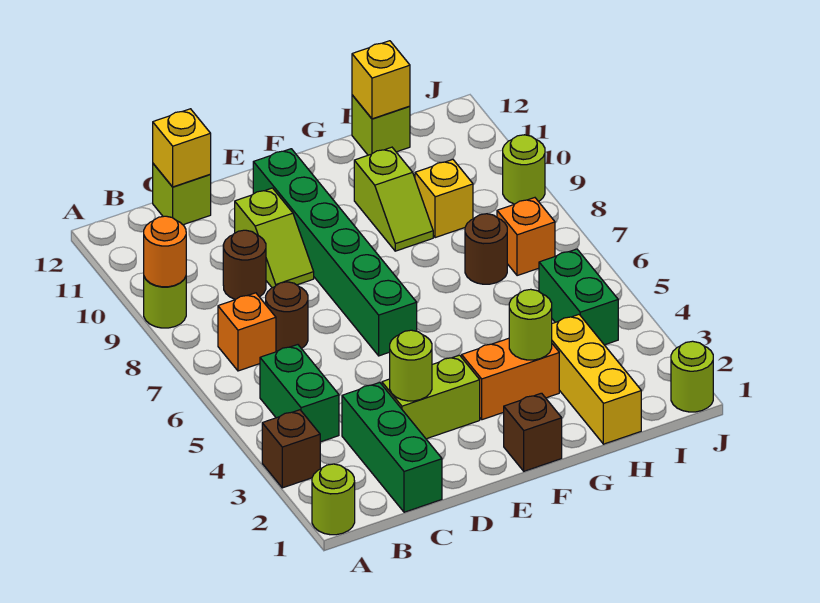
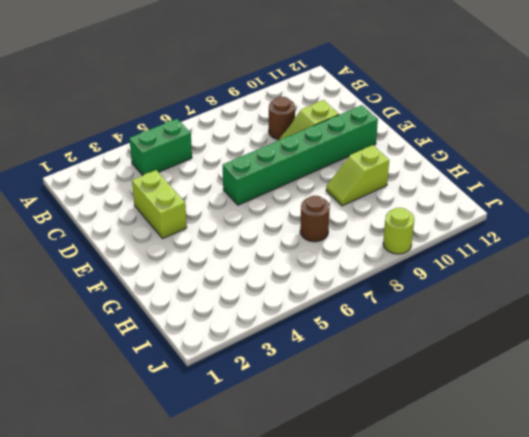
none -> lime 1x1 round brick [312,464,355,535]
none -> brown 1x1 brick [262,410,320,488]
none -> lime 1x1 round brick [144,277,186,328]

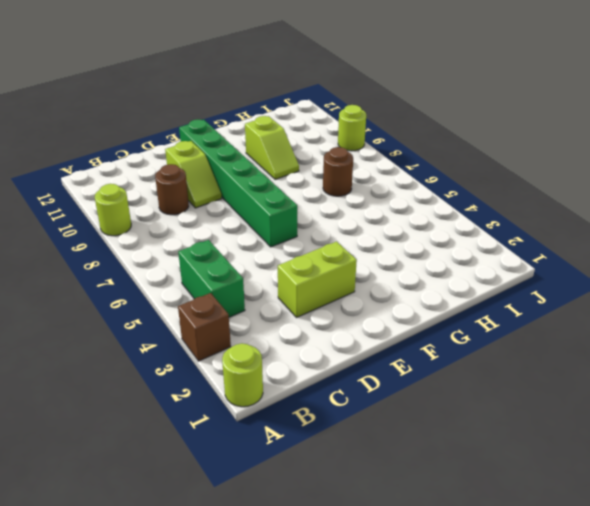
none -> orange 1x1 brick [218,293,276,371]
none -> green 1x3 brick [342,383,442,512]
none -> brown 1x1 round brick [266,282,308,351]

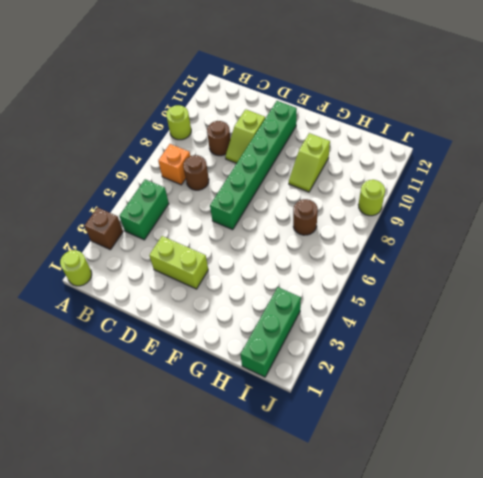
green 1x3 brick [240,287,301,377] -> green 1x3 brick moved to [342,383,442,512]
none -> lime 1x1 brick [153,164,211,225]
none -> brown 1x1 brick [504,393,562,471]
none -> orange 1x2 brick [462,338,559,420]

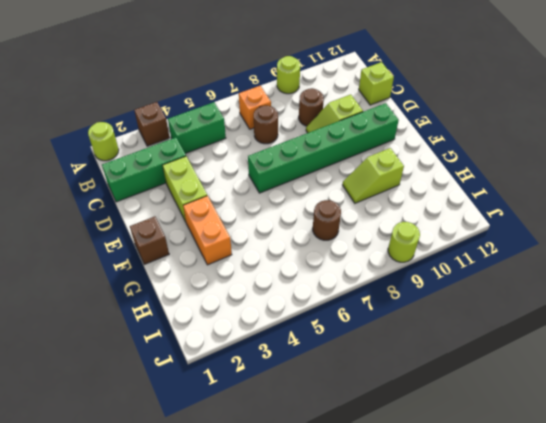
none -> yellow 1x3 brick [552,315,641,444]
none -> yellow 1x1 brick [415,160,473,238]
none -> lime 1x1 brick [352,95,410,155]

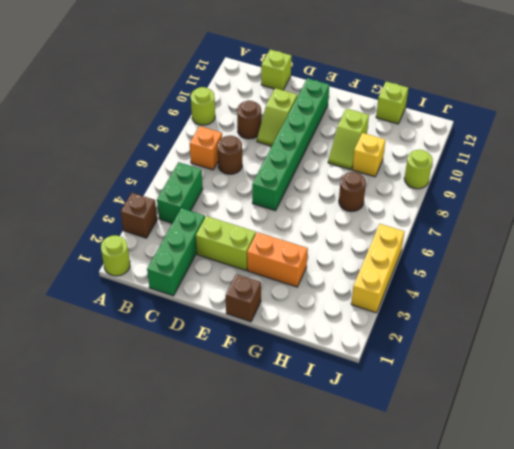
yellow 1x3 brick [351,224,404,313] -> yellow 1x3 brick moved to [552,315,641,444]
none -> green 1x2 brick [539,249,618,345]
none -> orange 1x1 brick [497,198,555,276]
none -> lime 1x1 round brick [671,341,713,412]

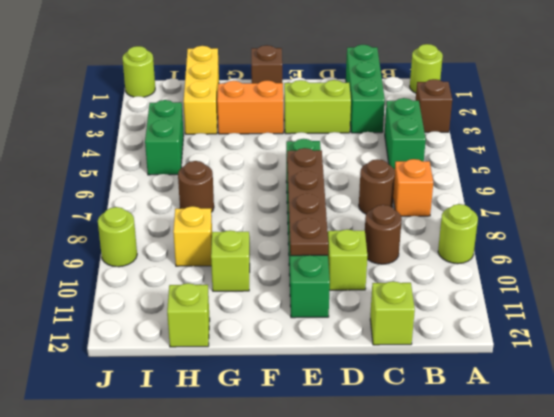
brown 1x4 plate [287,148,328,256] -> none
none -> orange 1x1 brick [497,198,555,276]
none -> orange 1x1 round brick [144,216,186,287]
none -> yellow 1x1 brick [153,109,211,187]

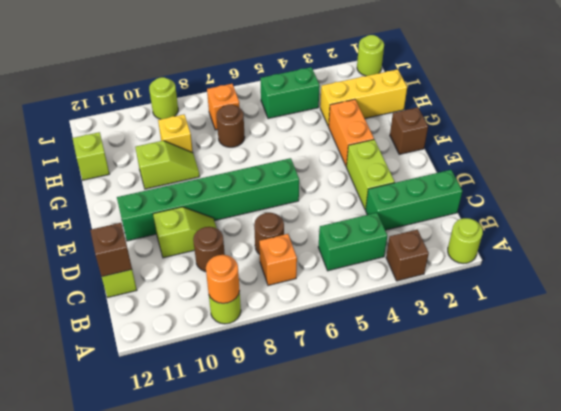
brown 1x1 brick [90,223,132,277] -> yellow 1x1 brick [153,109,211,187]
none -> lime 1x1 round brick [390,330,432,401]
none -> lime 1x1 round brick [509,289,552,360]
none -> yellow 1x1 brick [352,41,410,119]

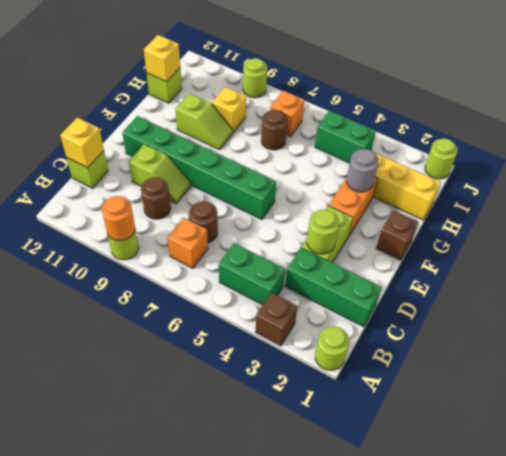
grey 1x1 round brick [347,149,379,192] -> lime 1x1 round brick [509,289,552,360]

